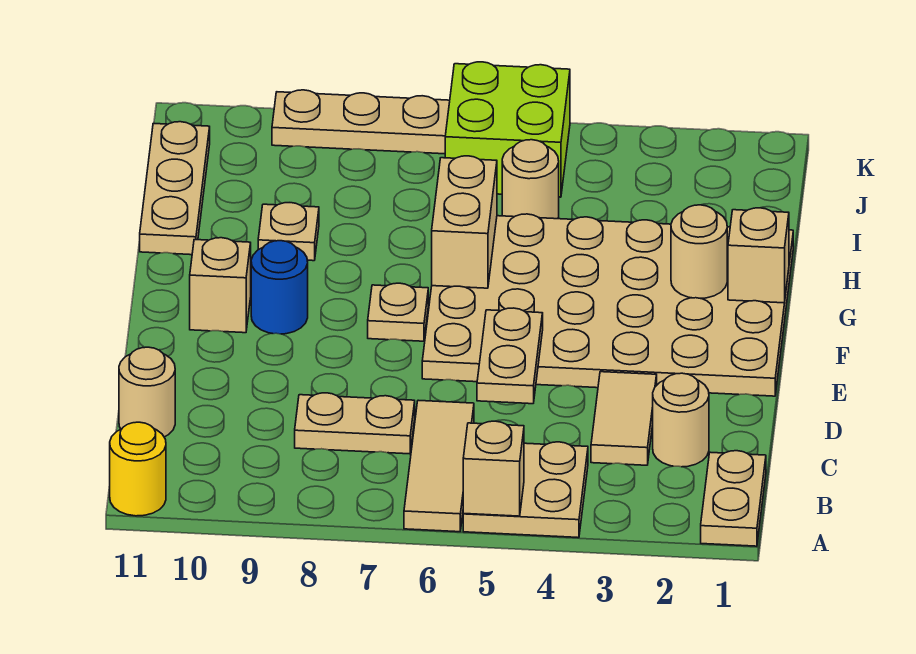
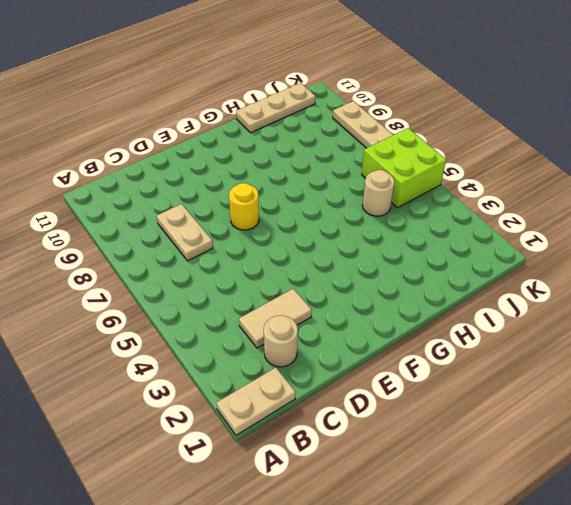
yellow 1x1 round brick [229,183,259,230] -> yellow 1x1 round brick moved to [110,422,166,516]
none -> tan 2x2 plate [463,442,588,538]
none -> tan 1x3 tile [404,400,474,532]
none -> tan 1x1 round brick [119,347,175,437]

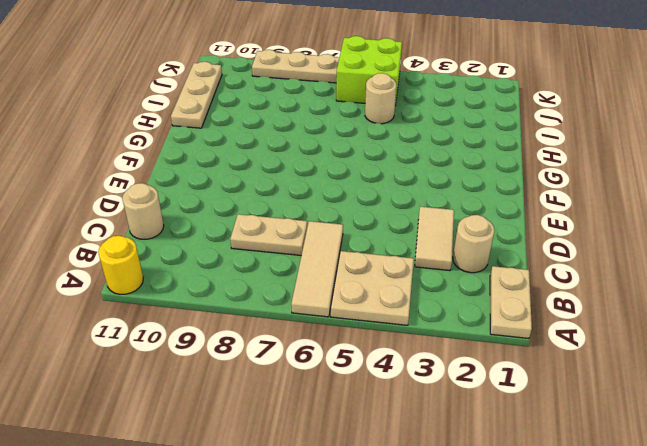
none -> tan 4x6 plate [422,214,793,396]
none -> tan 1x1 plate [368,283,428,341]
none -> blue 1x1 round brick [251,241,308,334]

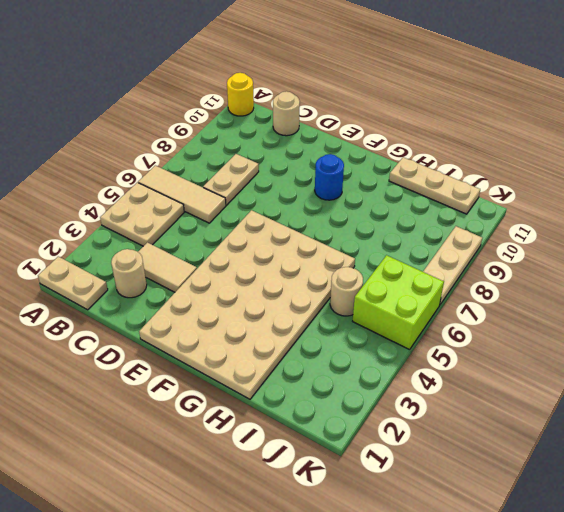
none -> tan 1x1 plate [368,283,428,341]
none -> tan 1x1 brick [190,238,251,333]
none -> tan 1x1 plate [258,203,319,261]

